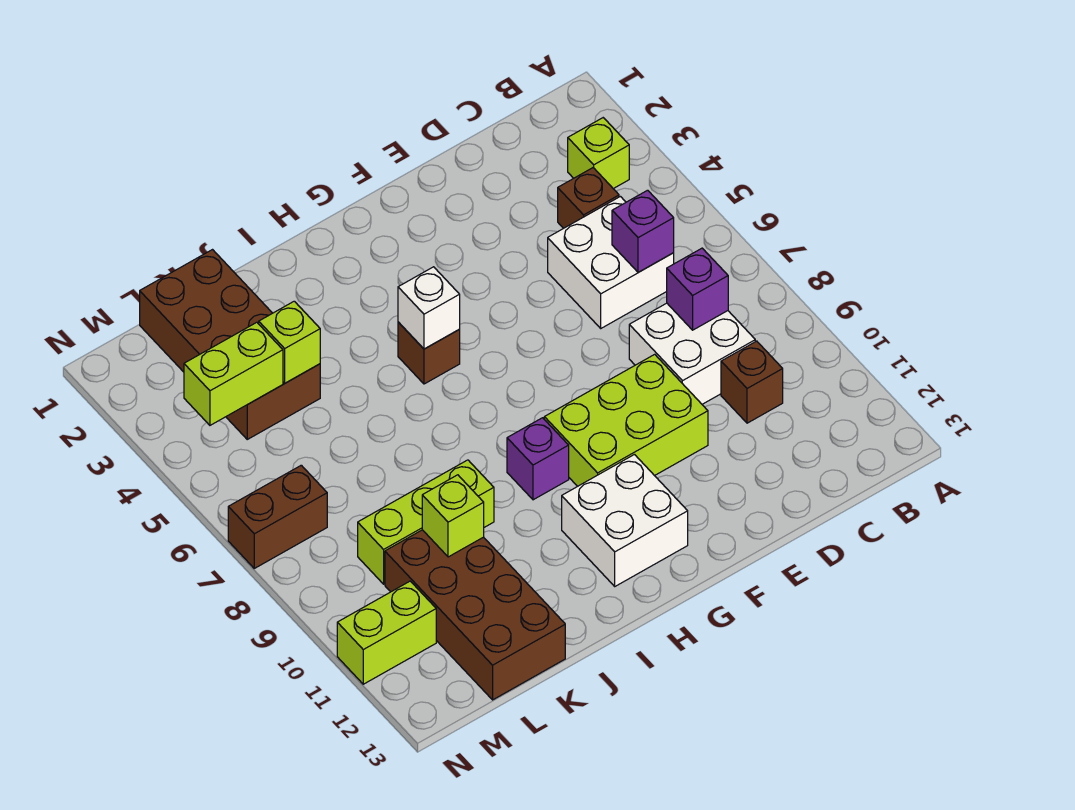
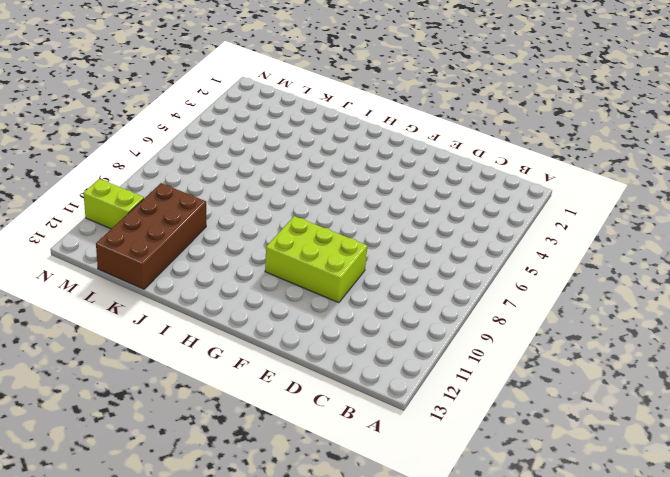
none -> lime 1x1 brick [568,118,629,189]
none -> brown 1x1 brick [558,168,619,228]
none -> white 2x2 brick [548,197,674,328]

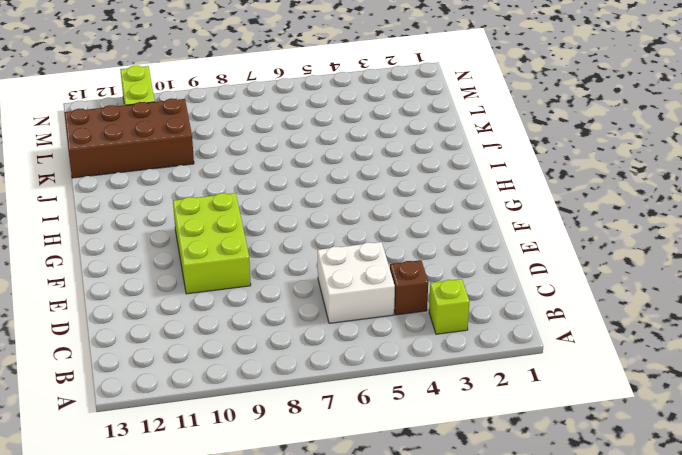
none -> white 2x2 brick [629,303,755,404]
none -> brown 1x1 brick [721,341,783,423]
none -> white 2x2 brick [562,455,688,586]

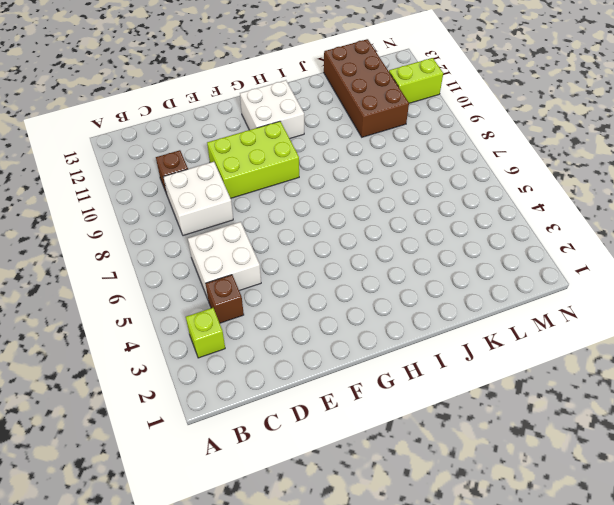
none -> brown 1x1 brick [398,322,460,384]
none -> purple 1x1 brick [507,418,569,500]
none -> lime 1x3 brick [358,460,494,584]

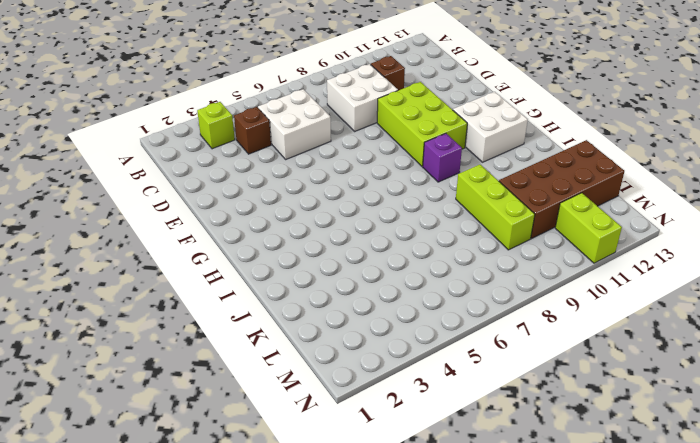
none -> brown 1x1 brick [398,322,460,384]
none -> brown 2x4 brick [140,250,320,439]
none -> brown 1x2 brick [228,465,327,568]

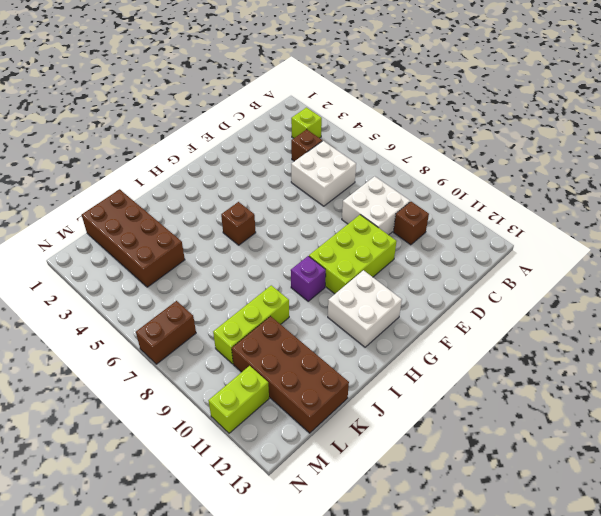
none -> purple 1x1 brick [612,190,674,272]
none -> purple 1x1 brick [667,248,728,330]
none -> white 1x1 brick [398,267,460,349]

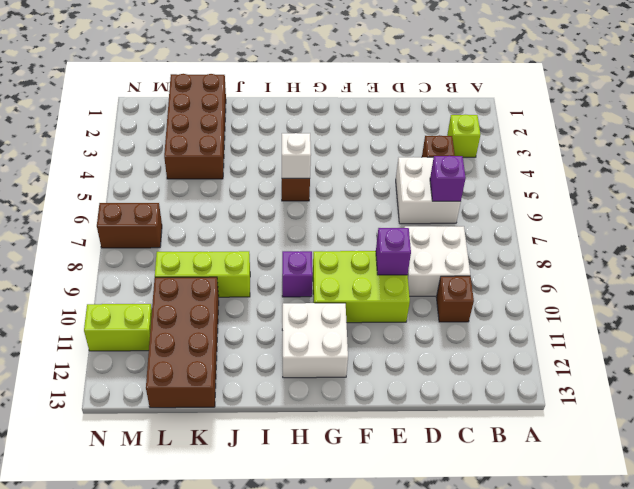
purple 1x1 brick [376,228,411,275] -> purple 1x1 brick moved to [667,248,728,330]
none -> lime 1x1 brick [259,301,320,383]
none -> lime 1x1 brick [422,475,484,557]
none -> lime 1x2 brick [184,322,283,425]

